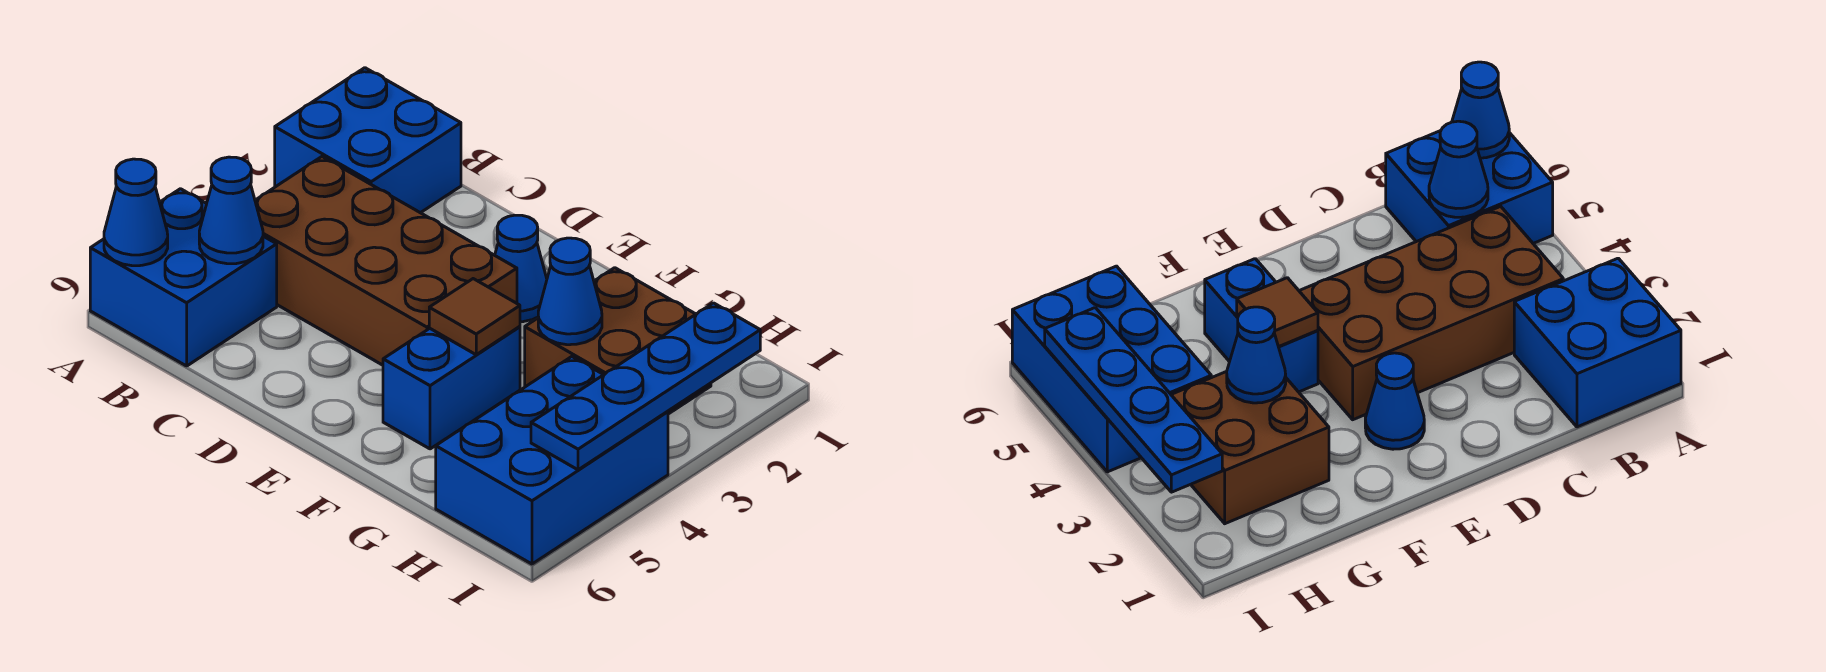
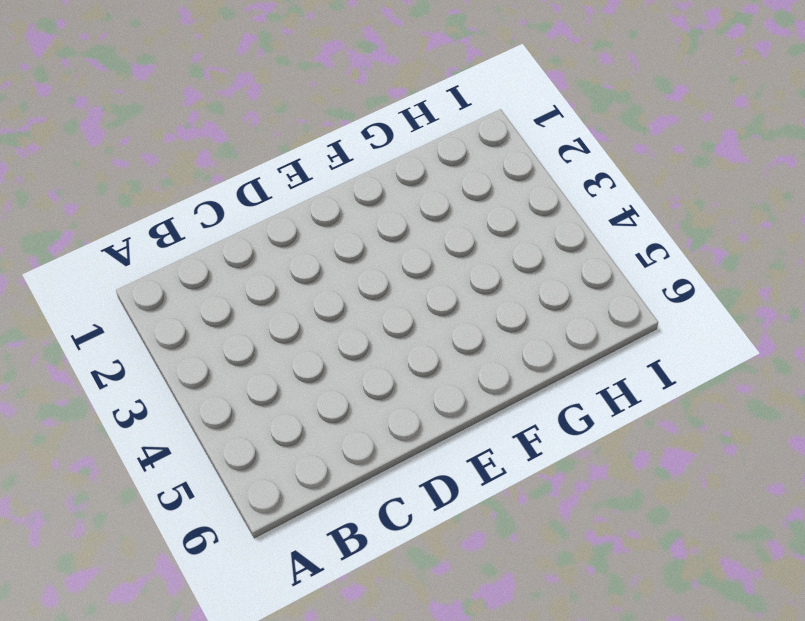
none -> blue 2x2 brick [275,68,461,213]
none -> blue 2x2 brick [90,189,277,366]
none -> brown 2x4 brick [255,157,517,365]

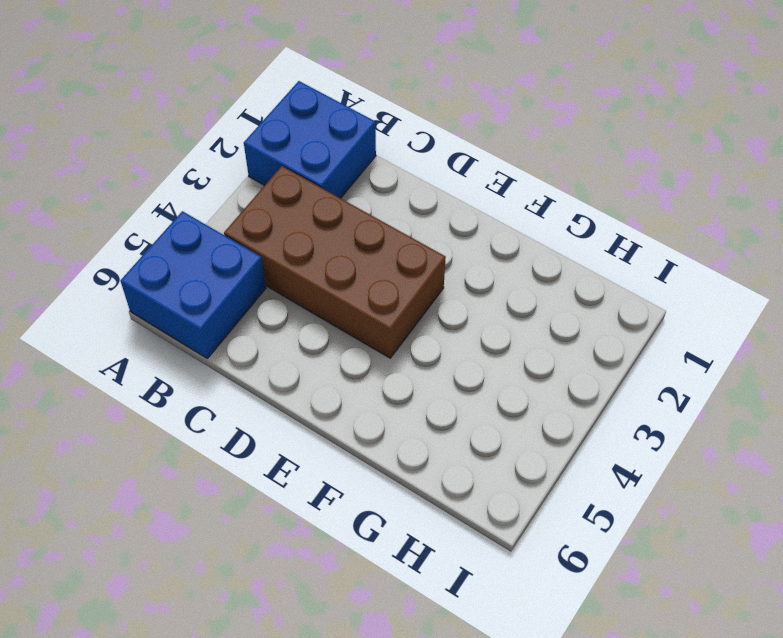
none -> blue 1x1 cone [495,215,547,322]
none -> blue 1x2 brick [383,326,520,449]
none -> brown 2x2 brick [525,268,711,414]

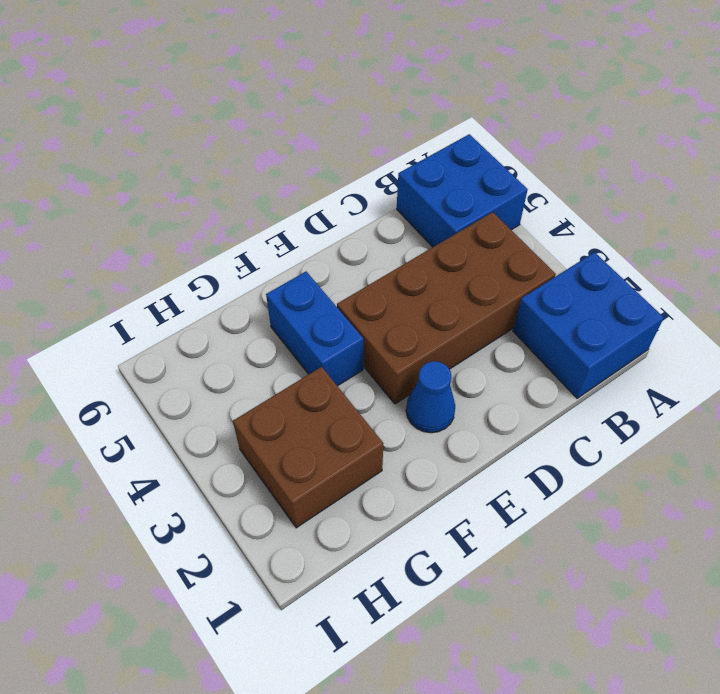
none -> blue 2x3 brick [436,357,668,564]
none -> blue 1x1 cone [104,159,168,266]
none -> blue 1x1 cone [199,157,263,264]

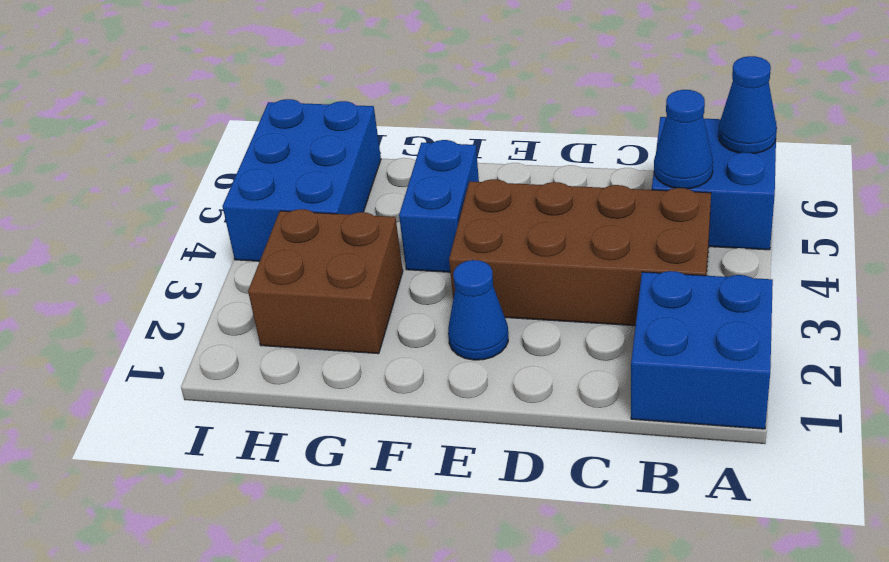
none -> brown 1x1 tile [429,279,520,355]
none -> blue 1x1 cone [538,238,602,345]
none -> blue 1x4 plate [531,303,760,470]

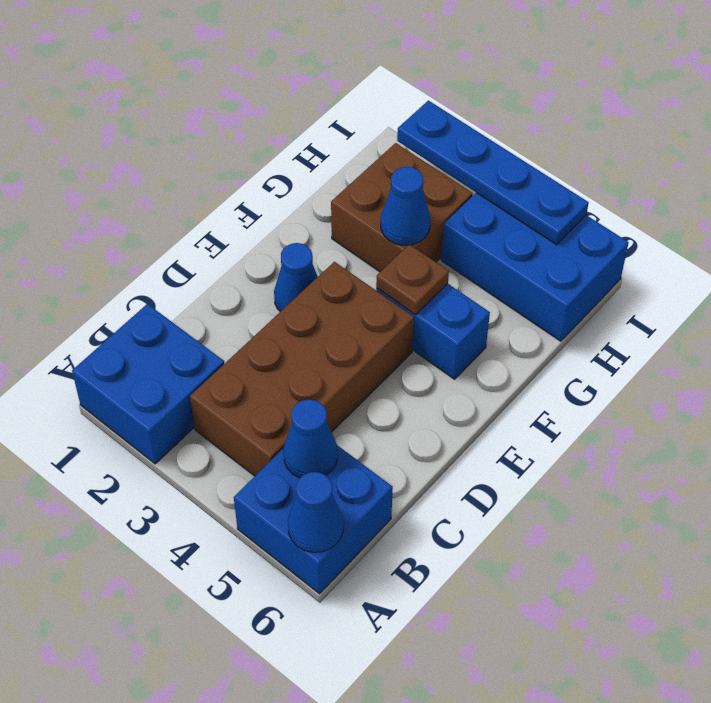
brown 1x1 plate [376,245,449,315] -> brown 1x1 tile [429,279,520,355]

